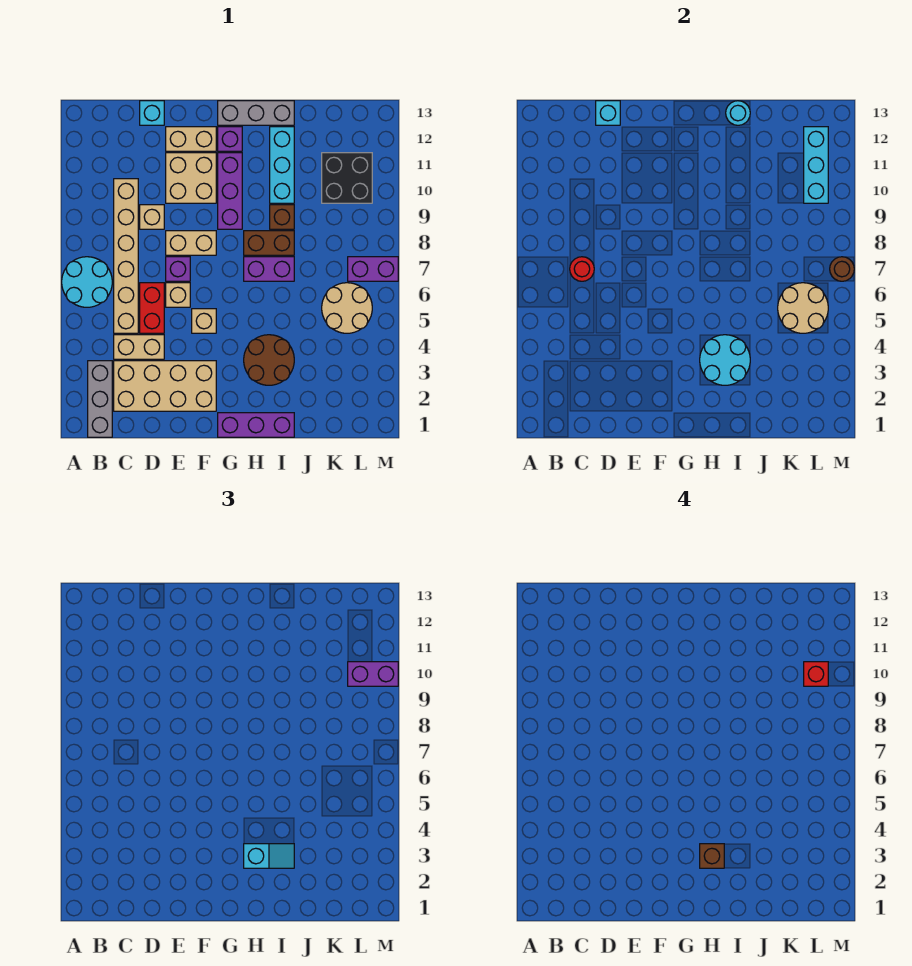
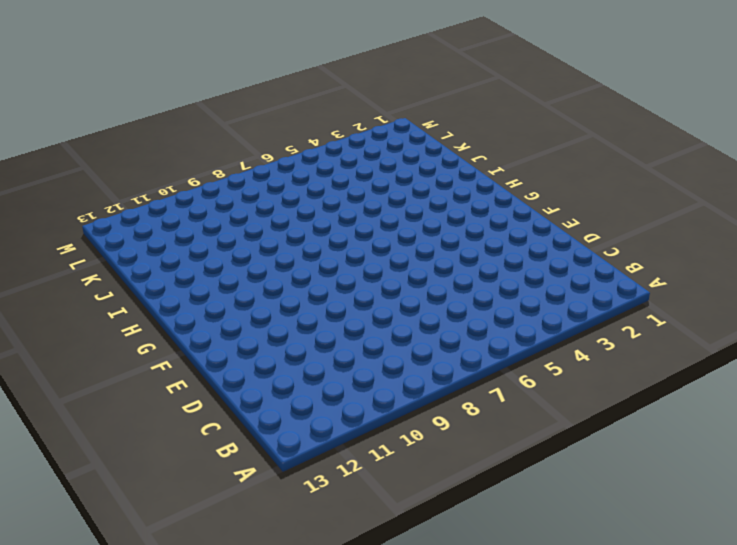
none -> cyan 2x2 round brick [62,257,112,307]
none -> grey 1x3 brick [88,361,112,437]
none -> tan 2x4 brick [114,361,216,411]
none -> tan 1x2 brick [114,335,164,359]

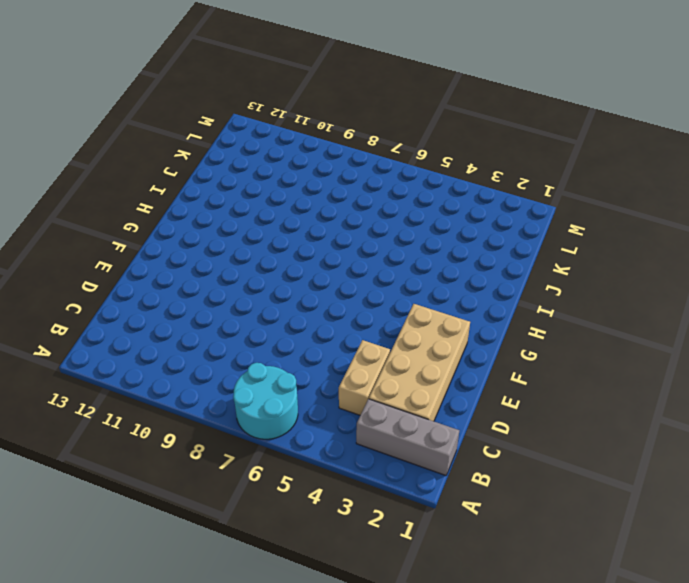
none -> tan 1x6 brick [114,179,138,333]
none -> red 1x2 brick [140,283,164,333]
none -> tan 1x1 brick [140,205,164,229]
none -> cyan 1x1 brick [140,101,164,125]

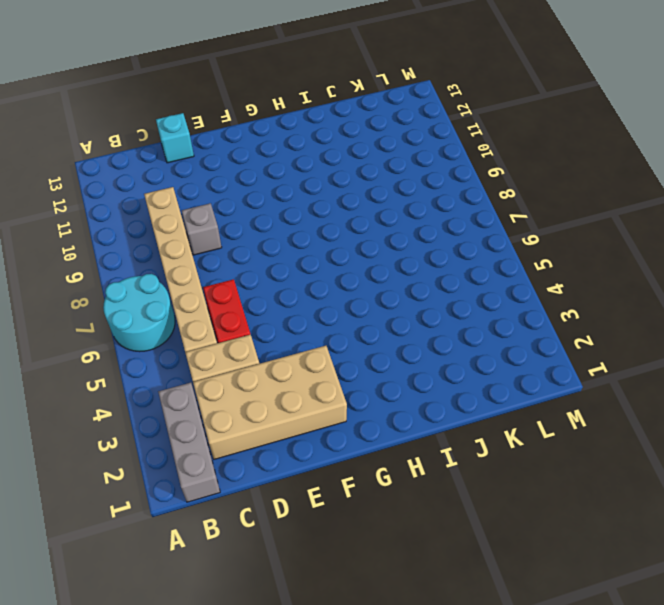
grey 1x1 brick [182,203,222,255] -> tan 1x1 brick [140,205,164,229]
none -> tan 1x1 brick [166,283,190,307]
none -> purple 1x1 brick [166,257,190,281]
none -> tan 1x2 brick [166,231,216,255]
none -> tan 2x2 brick [166,153,216,203]

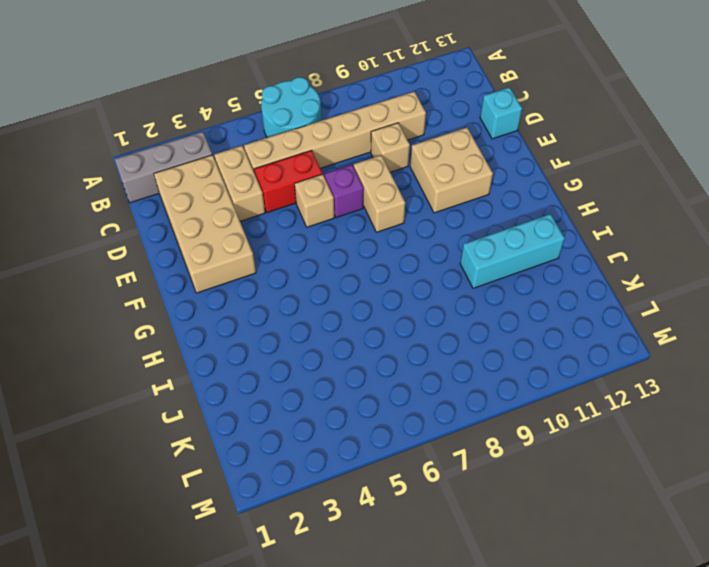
none -> tan 1x2 brick [166,127,216,151]
none -> tan 1x1 brick [192,309,216,333]
none -> purple 1x3 brick [218,413,294,437]
none -> purple 1x3 brick [218,153,242,229]

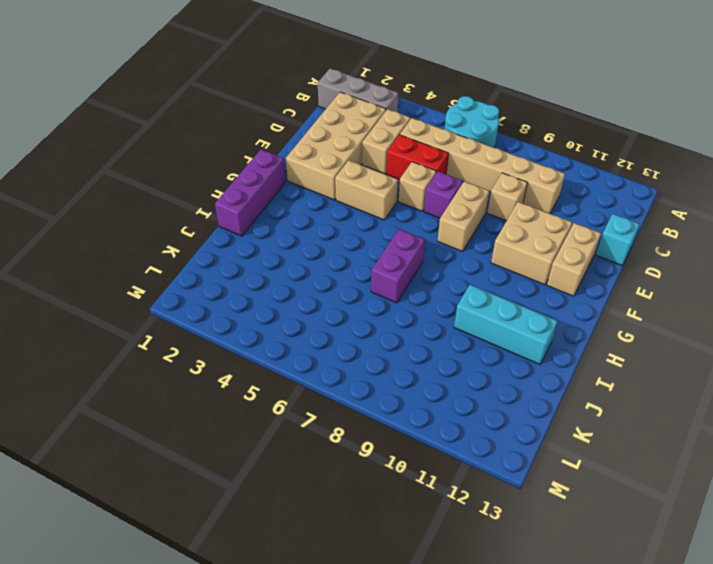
tan 1x2 brick [335,160,398,220] -> tan 1x1 brick [192,309,216,333]
none -> purple 1x3 brick [218,153,242,229]
none -> purple 1x1 brick [218,127,242,151]
none -> grey 1x3 brick [218,101,294,125]
none -> brown 2x2 round brick [244,335,294,385]

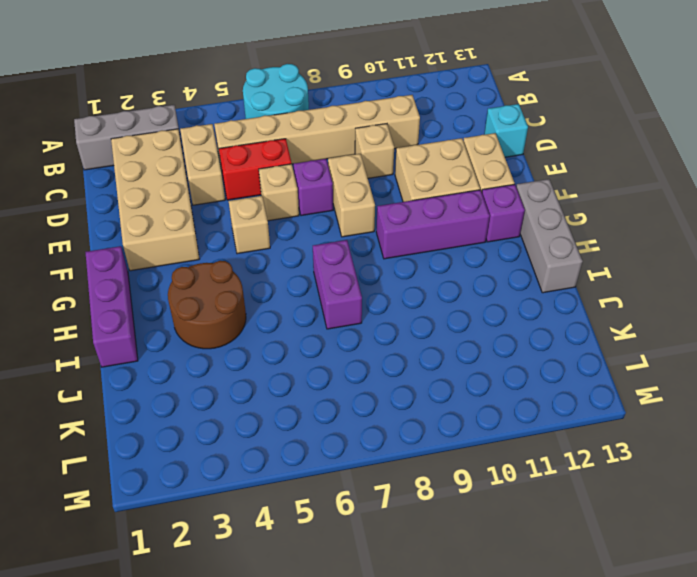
none -> brown 1x2 brick [244,231,294,255]
none -> brown 1x1 brick [270,205,294,229]
none -> cyan 1x3 brick [270,127,294,203]
none -> tan 2x2 round brick [322,283,372,333]

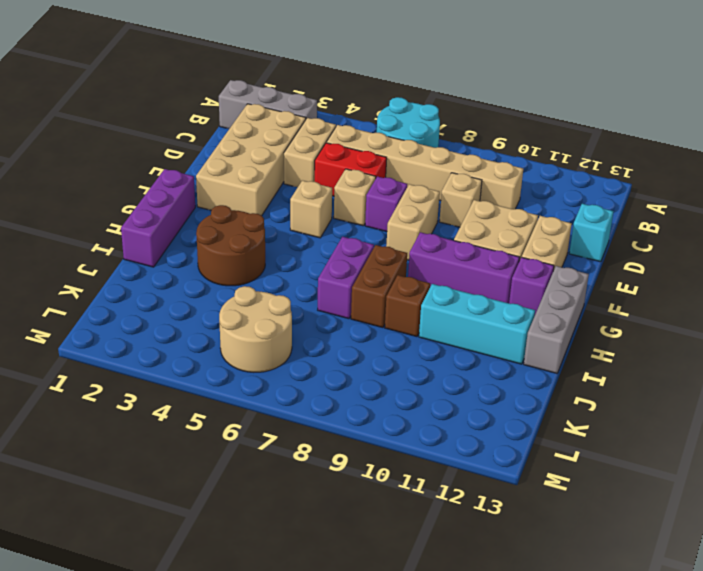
none -> black 2x2 brick [322,153,372,203]
none -> purple 1x2 brick [348,257,398,281]
none -> red 1x1 round brick [570,257,594,281]
none -> cyan 1x1 brick [596,101,620,125]

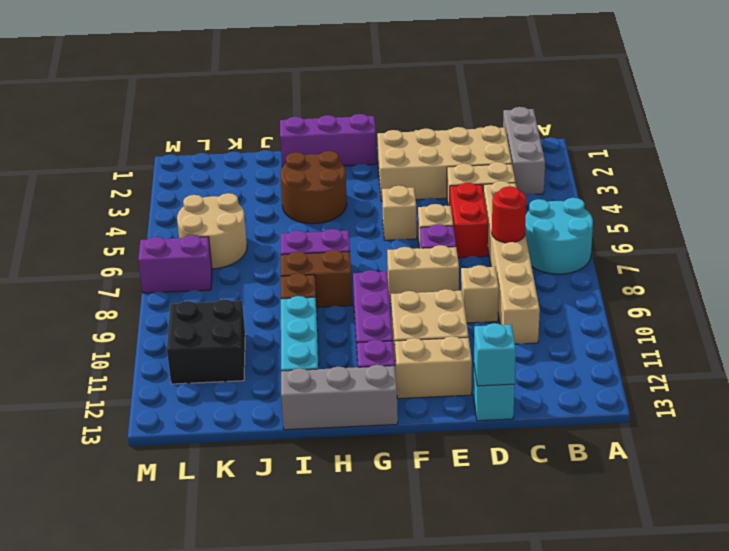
none -> cyan 2x2 round brick [700,335,750,385]
none -> cyan 1x1 round brick [726,101,750,125]
none -> tan 2x2 round brick [778,283,828,333]
none -> cyan 1x3 brick [804,127,828,203]

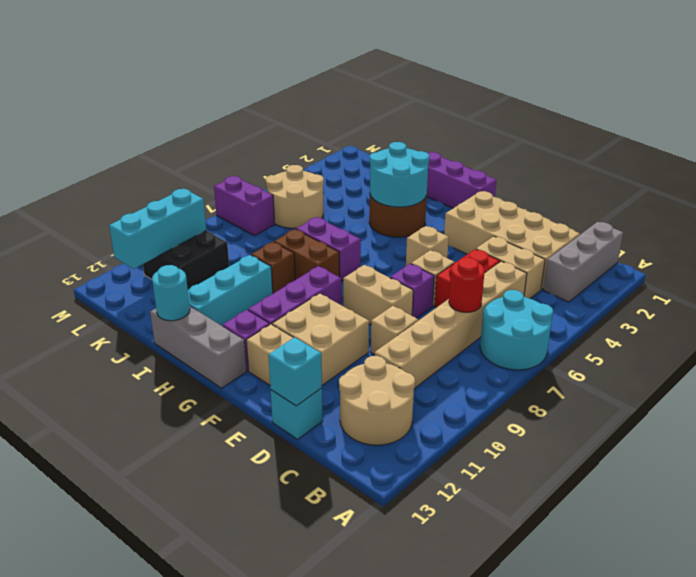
tan 2x2 round brick [339,356,415,445] -> tan 2x2 round brick moved to [778,283,828,333]
none -> brown 1x1 round brick [830,257,854,281]
none -> cyan 1x2 slope [244,844,294,868]
none -> purple 1x2 brick [348,662,398,686]
none -> brown 1x1 brick [700,844,724,868]

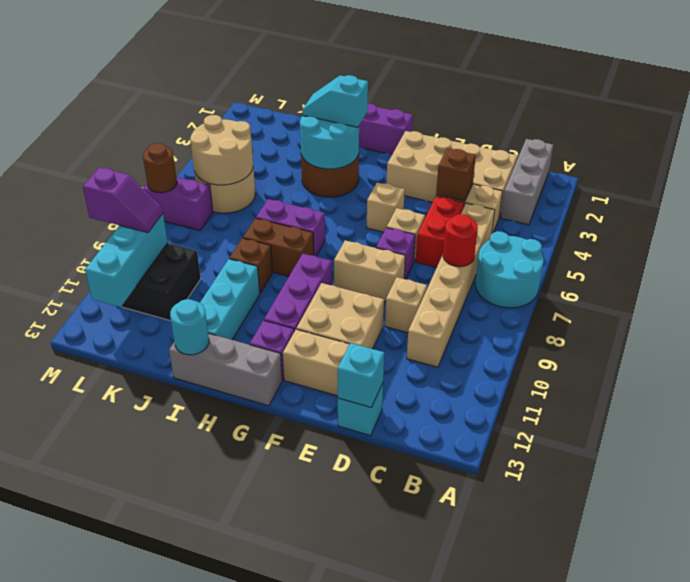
brown 1x1 brick [436,148,476,202] -> brown 1x1 brick moved to [700,844,724,868]
purple 1x2 slope [83,167,163,233] -> purple 1x2 brick [348,662,398,686]
none -> red 1x1 brick [804,662,828,686]

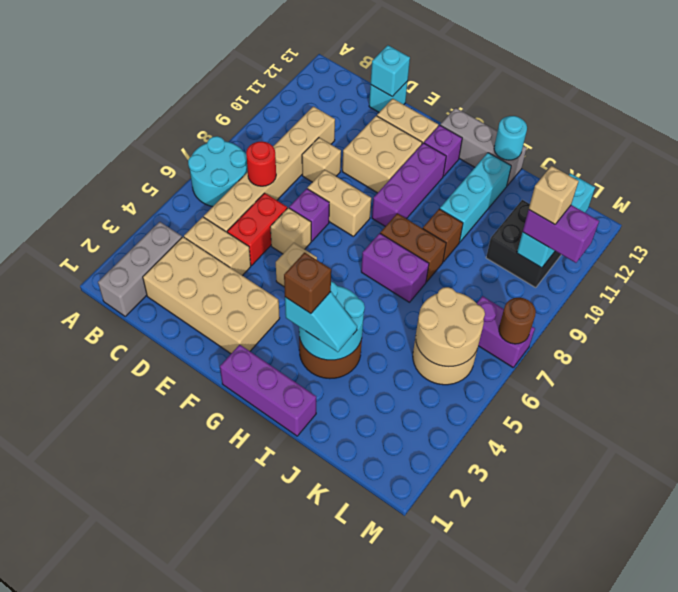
tan 1x1 brick [529,166,579,224] -> red 1x1 brick [804,662,828,686]

